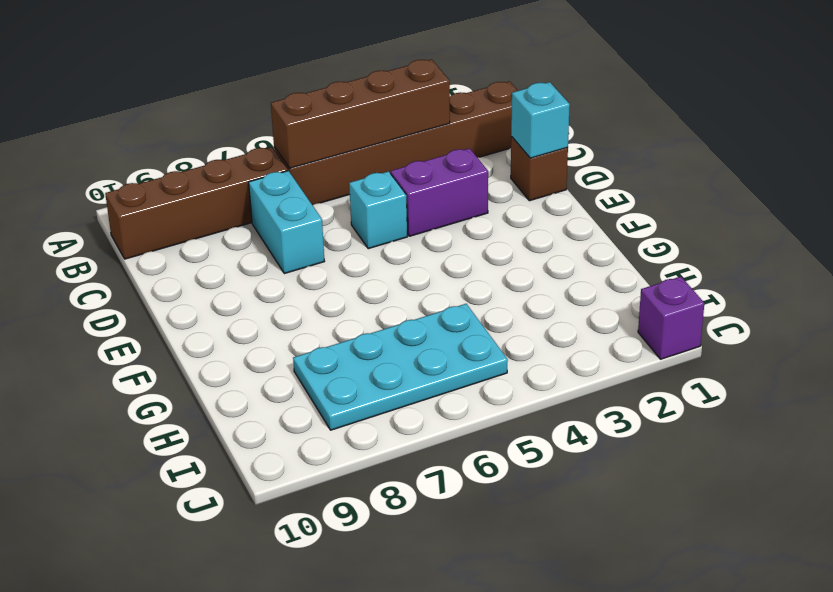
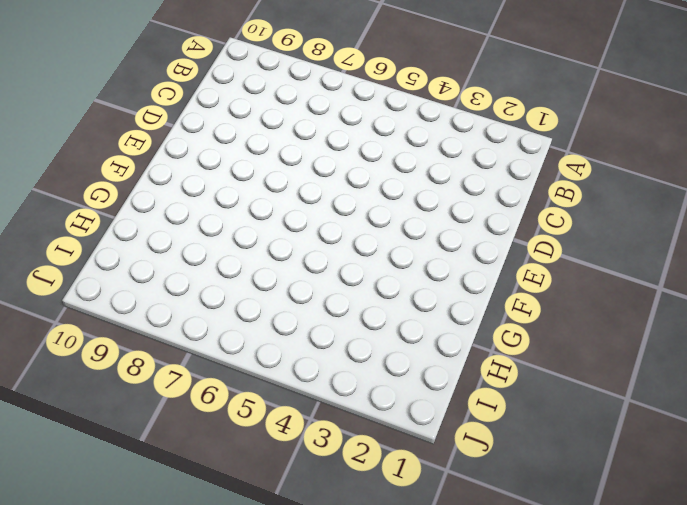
none -> brown 1x6 brick [274,81,518,205]
none -> brown 1x4 brick [105,147,288,259]

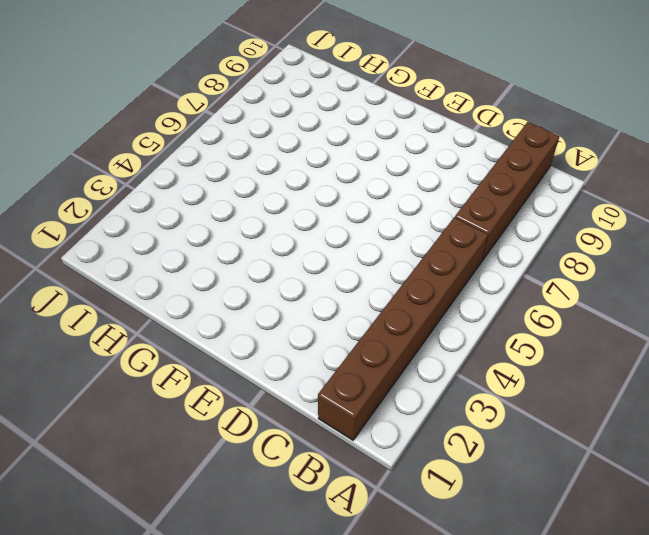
none -> cyan 1x2 brick [249,171,325,274]
none -> brown 1x1 brick [511,137,568,201]

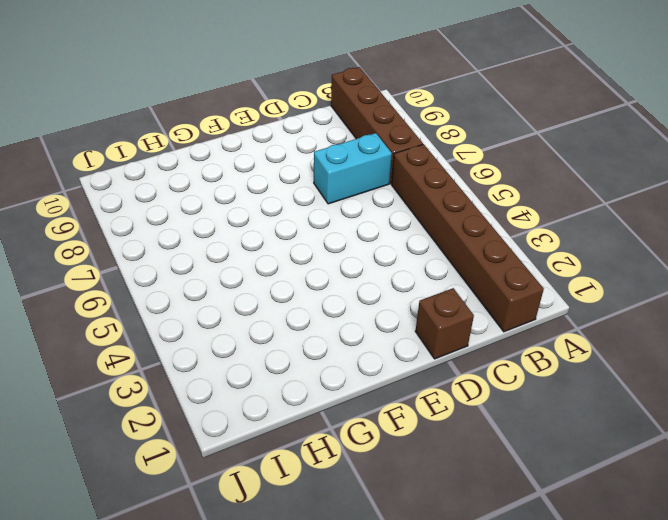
none -> purple 1x2 brick [391,148,488,236]
none -> cyan 1x1 brick [349,171,407,249]

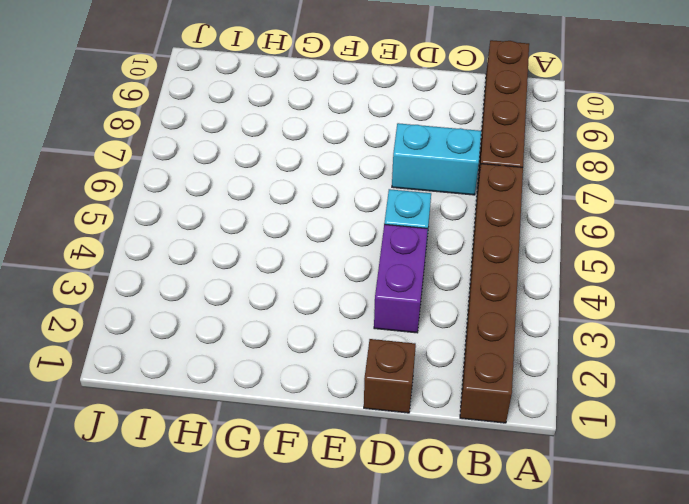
none -> cyan 2x4 plate [293,304,508,430]
none -> purple 1x1 brick [638,277,704,359]

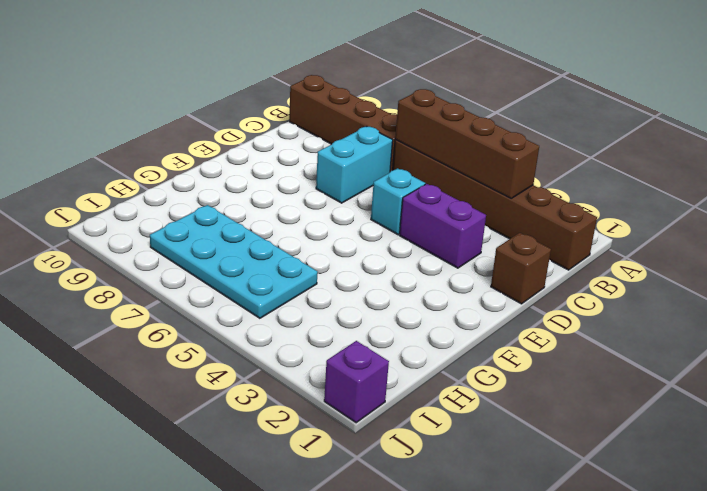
none -> cyan 1x1 brick [511,82,570,158]

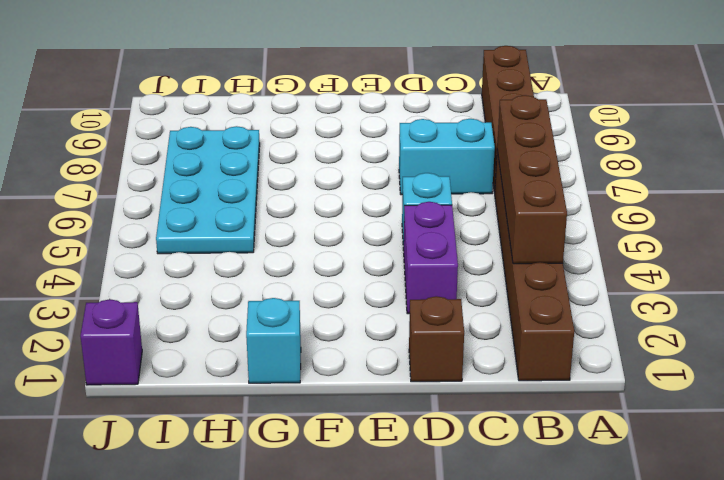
cyan 1x1 brick [246,298,301,383] -> cyan 1x1 brick moved to [511,82,570,158]

